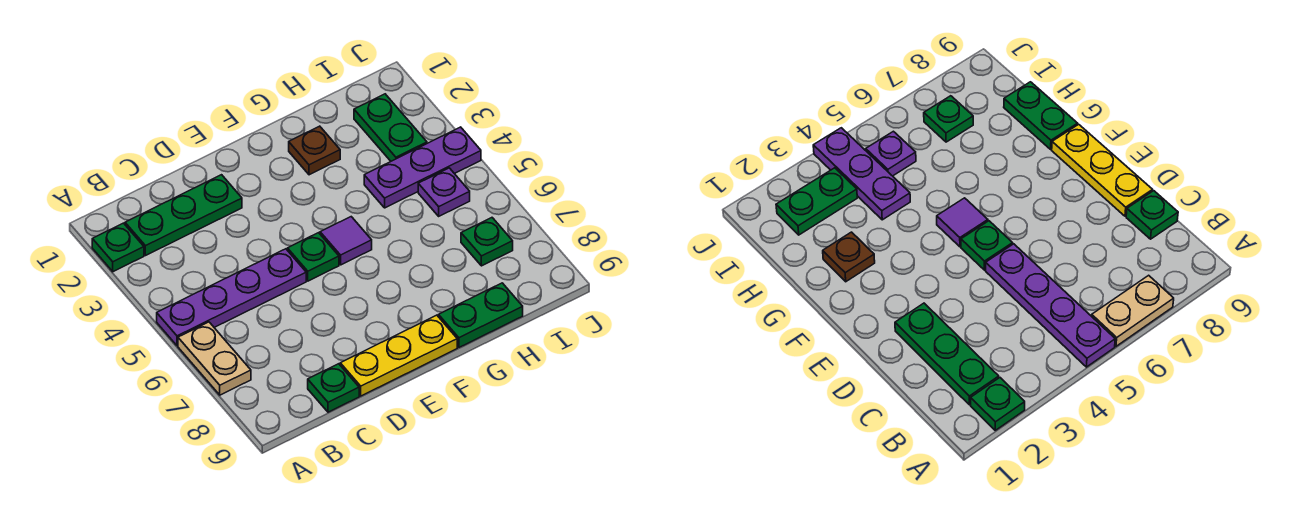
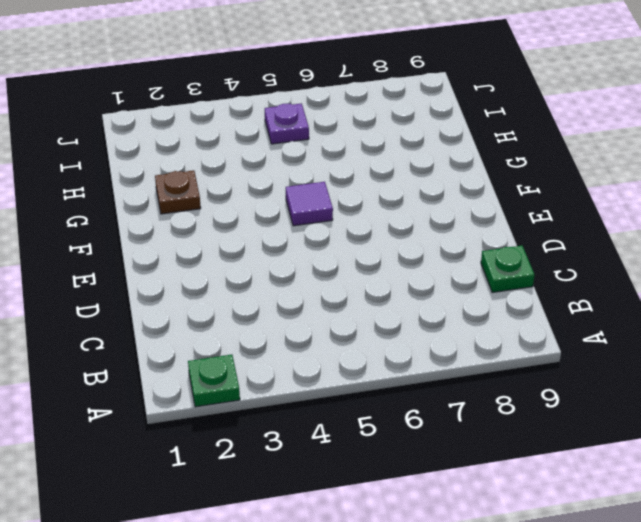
none -> purple 1x4 plate [157,249,306,346]
none -> tan 1x2 plate [178,322,251,395]
none -> green 1x3 plate [125,175,242,256]

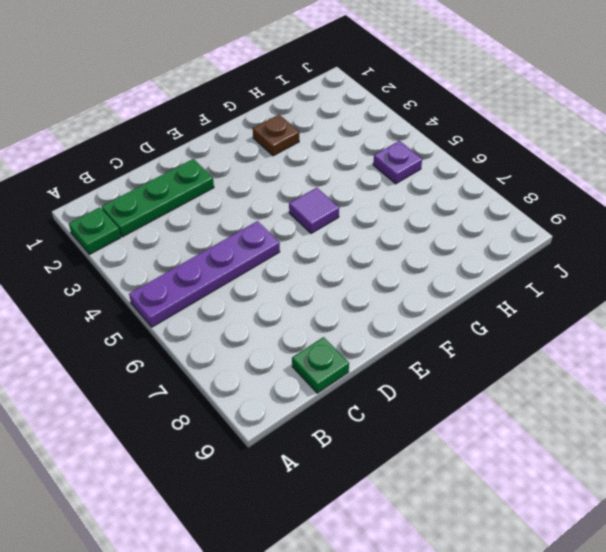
none -> tan 1x2 plate [178,322,251,395]
none -> yellow 1x3 plate [340,315,457,396]
none -> green 1x1 plate [287,233,339,281]

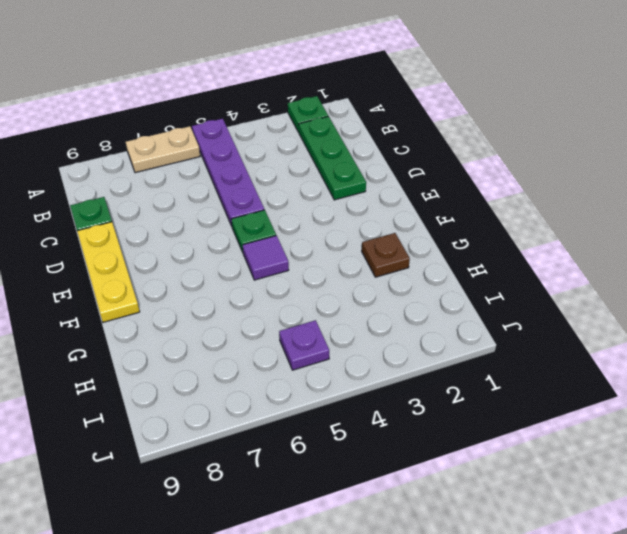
none -> green 1x2 plate [438,283,523,347]
none -> purple 1x3 plate [364,127,481,208]
none -> green 1x2 plate [354,94,427,161]

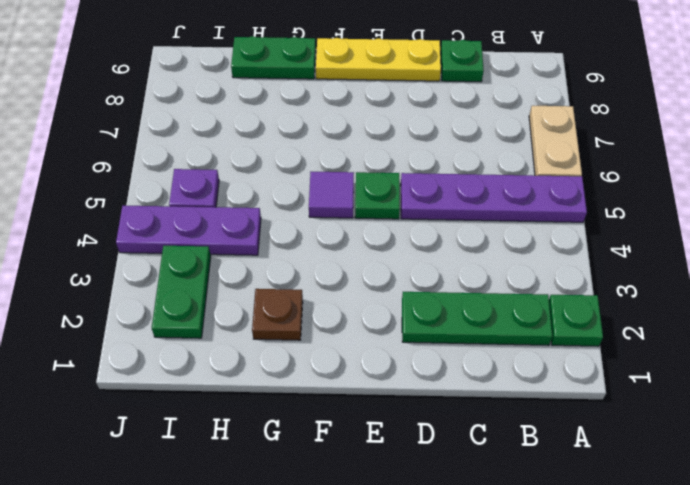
none -> green 1x1 plate [461,218,513,266]

